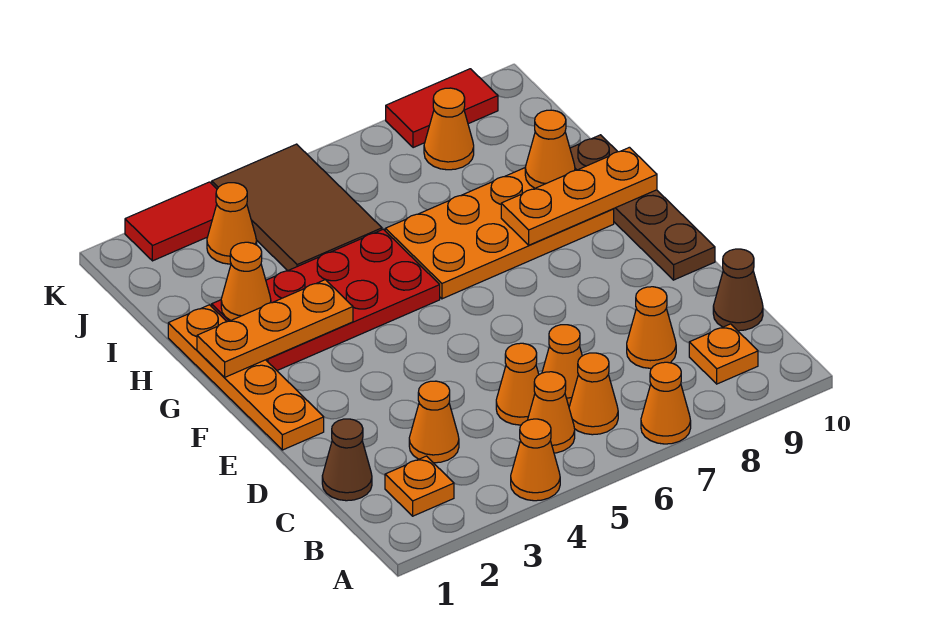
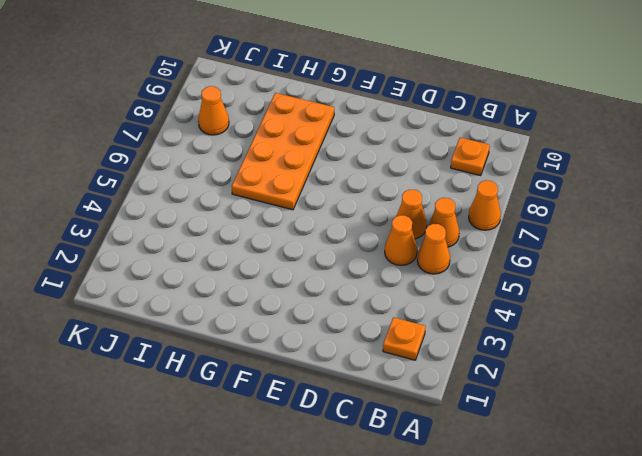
none -> orange 1x1 cone [511,419,560,501]
none -> brown 1x1 cone [322,419,372,501]
none -> orange 1x1 cone [409,381,459,463]

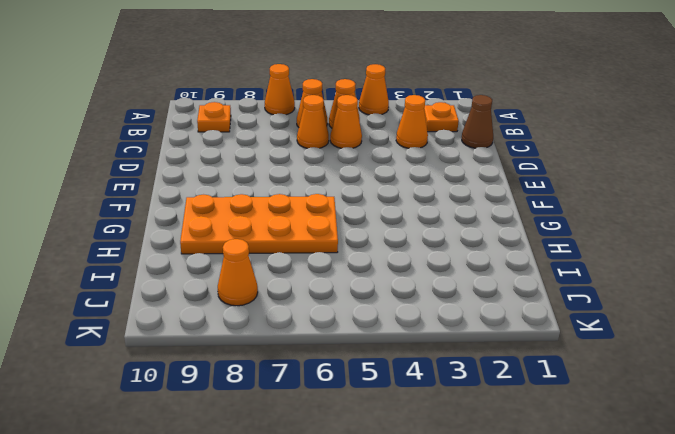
none -> orange 1x1 cone [627,287,676,368]
none -> brown 1x1 cone [713,249,763,331]
none -> orange 1x4 plate [168,305,324,450]

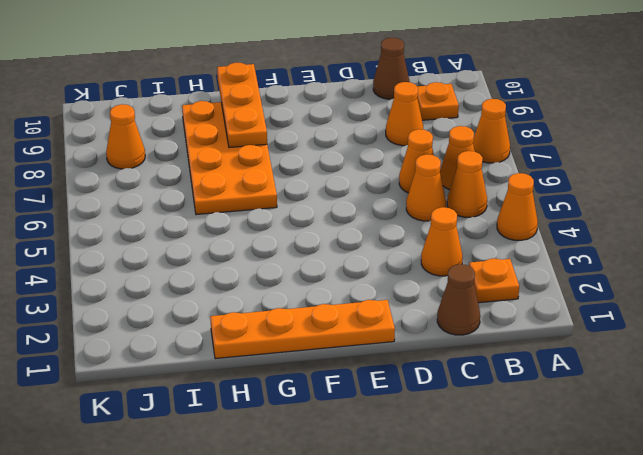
none -> brown 1x4 plate [570,135,715,280]
none -> red 2x4 plate [212,229,440,370]
none -> brown 2x3 tile [212,144,382,271]

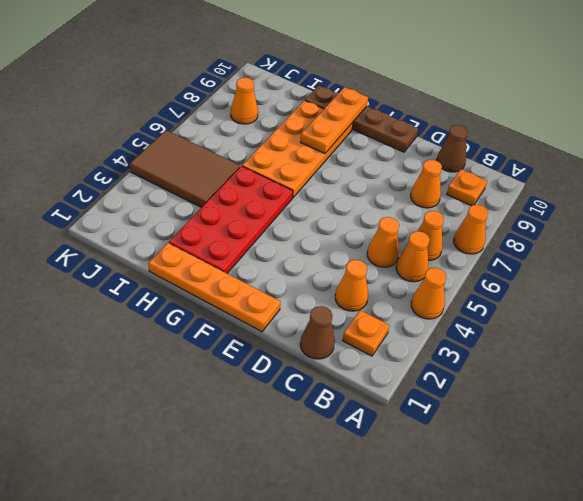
none -> orange 1x1 cone [542,325,582,406]
none -> orange 1x1 cone [207,183,257,264]
none -> red 1x2 tile [125,182,217,261]

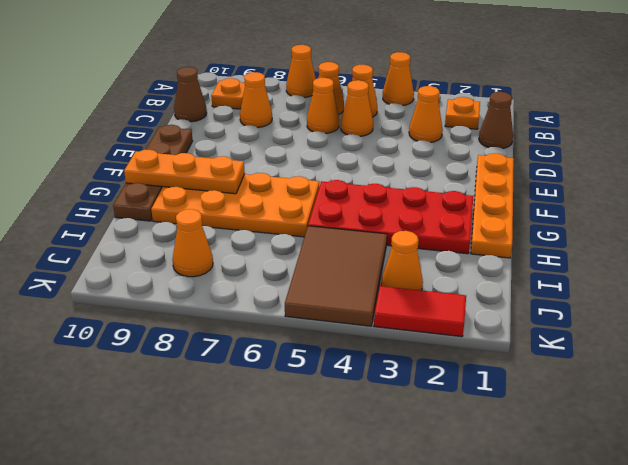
none -> red 1x2 tile [386,69,498,148]
none -> orange 1x3 plate [197,280,353,377]
none -> orange 1x1 cone [221,242,271,321]

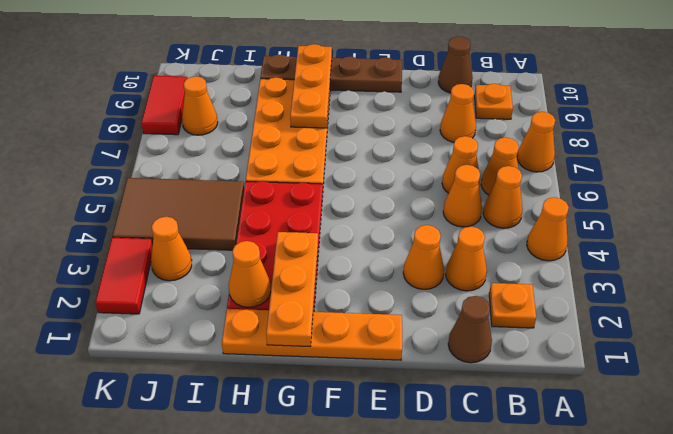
orange 1x1 cone [403,225,444,289] -> orange 1x1 cone moved to [525,110,575,188]

